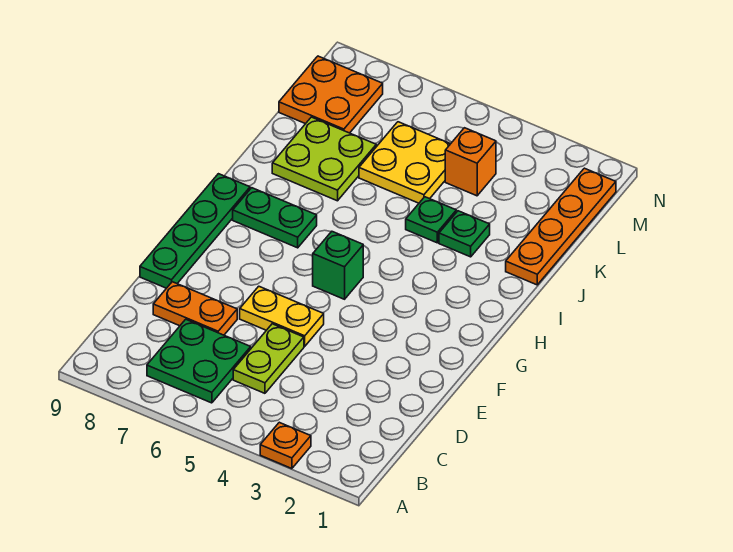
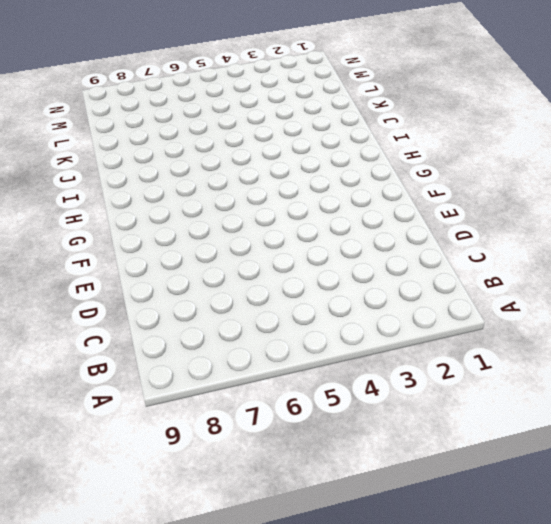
none -> orange 1x1 plate [260,422,311,469]
none -> green 2x2 plate [147,319,251,403]
none -> lime 1x2 plate [233,324,304,393]

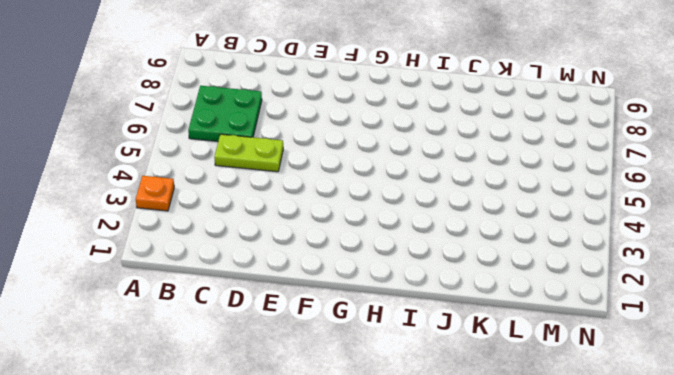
none -> orange 1x2 plate [153,282,237,335]
none -> yellow 1x2 plate [240,286,324,346]
none -> green 1x4 plate [140,174,250,288]

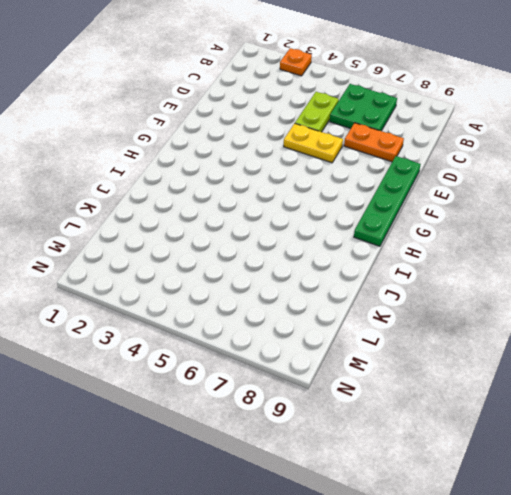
none -> green 1x1 brick [313,232,363,299]
none -> green 1x2 plate [233,188,317,248]
none -> orange 1x4 plate [506,168,616,285]

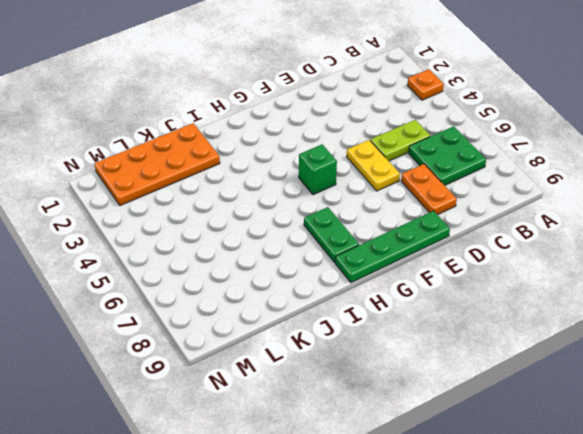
orange 2x4 plate [95,123,220,206] -> orange 1x4 plate [506,168,616,285]
none -> green 1x1 plate [439,211,490,257]
none -> green 1x1 plate [406,197,456,243]
none -> lime 2x2 plate [272,117,376,201]

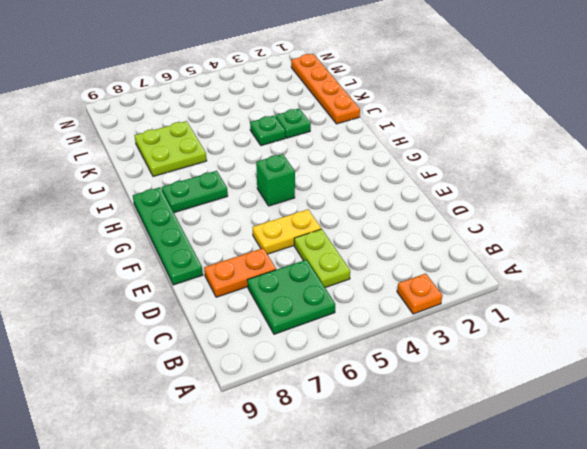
none -> yellow 2x2 plate [359,122,450,203]
none -> orange 1x1 brick [445,128,496,196]
none -> orange 2x2 plate [279,56,383,133]

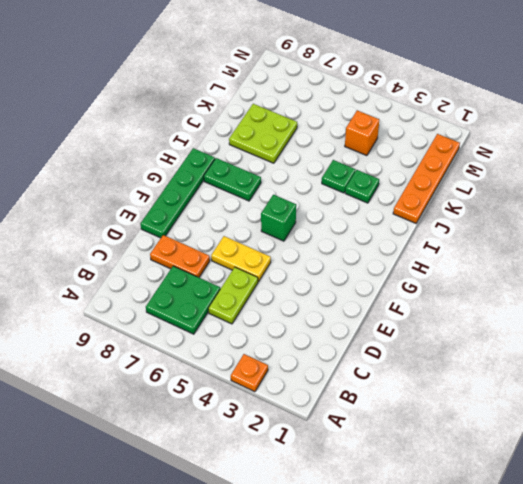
none -> yellow 2x2 plate [359,122,450,203]
none -> orange 2x2 plate [279,56,383,133]

